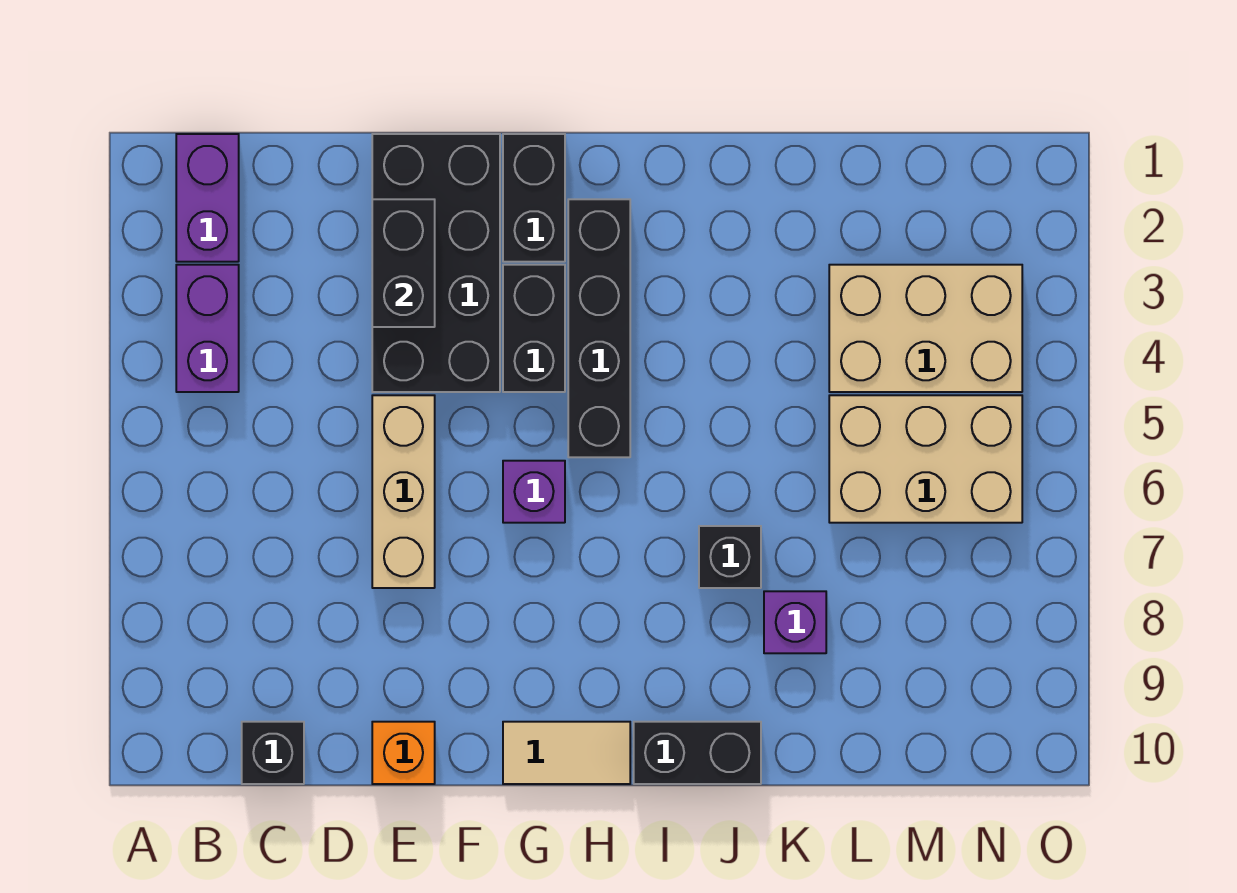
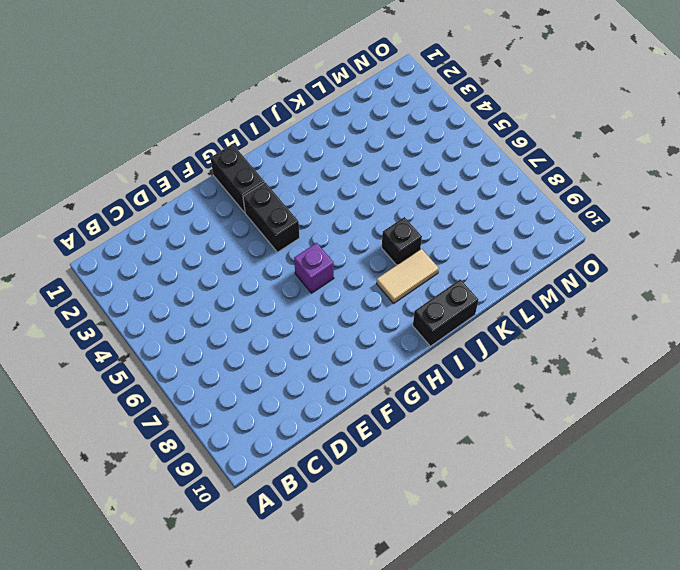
tan 1x2 tile [377,249,439,303] -> tan 1x2 tile moved to [503,722,630,784]
none -> purple 1x2 brick [176,134,239,262]
none -> purple 1x2 brick [176,265,239,392]
none -> black 1x1 brick [242,722,304,784]

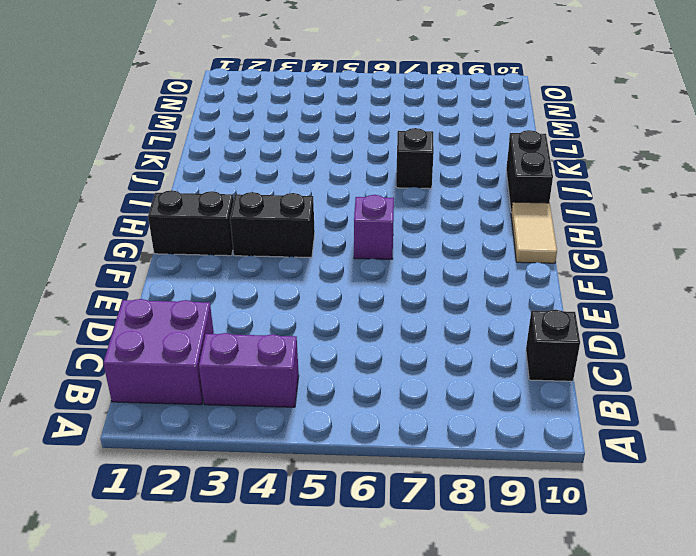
purple 2x2 brick [103,299,214,405] -> purple 1x2 brick [176,134,239,262]
none -> black 2x4 brick [372,134,500,392]
none -> tan 1x3 brick [372,395,435,588]
none -> orange 1x1 brick [372,722,435,784]

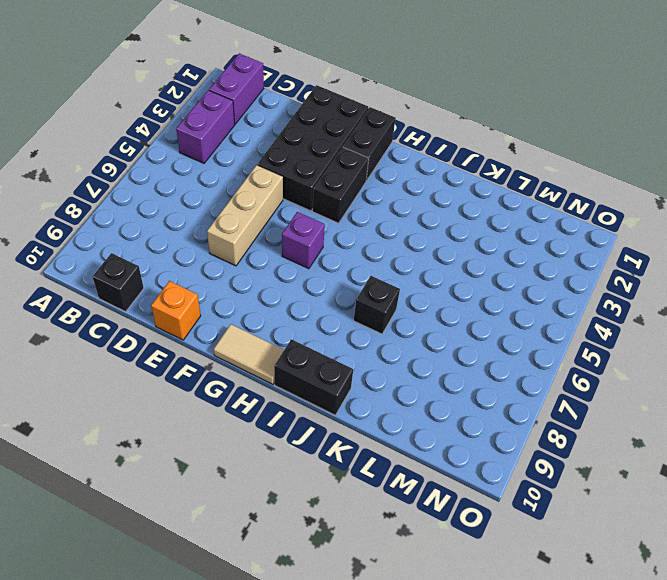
none -> black 1x4 brick [568,199,630,457]
none -> purple 1x1 brick [764,591,826,653]
none -> tan 2x3 brick [829,265,1022,392]

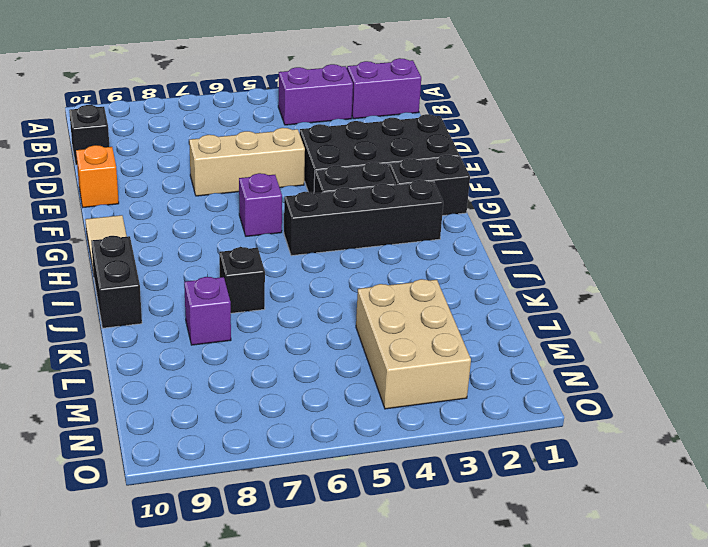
none -> tan 2x3 brick [829,395,1022,523]
none -> black 1x2 brick [372,199,435,327]

